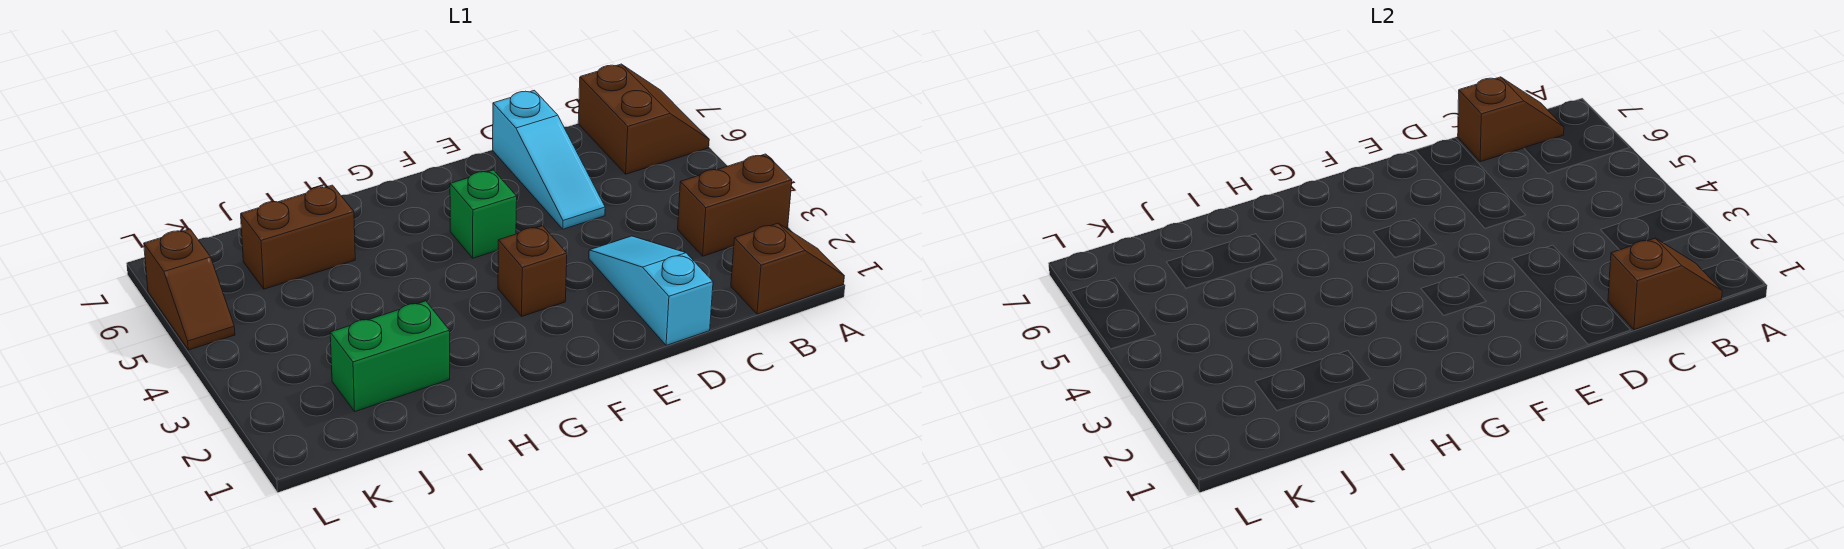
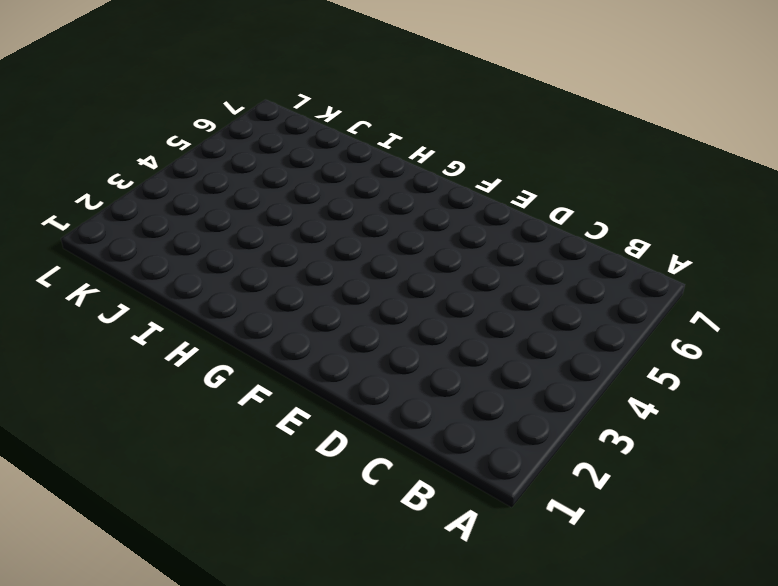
none -> brown 1x2 slope [731,223,844,314]
none -> brown 1x2 brick [678,154,792,256]
none -> brown 2x2 slope [578,64,709,174]

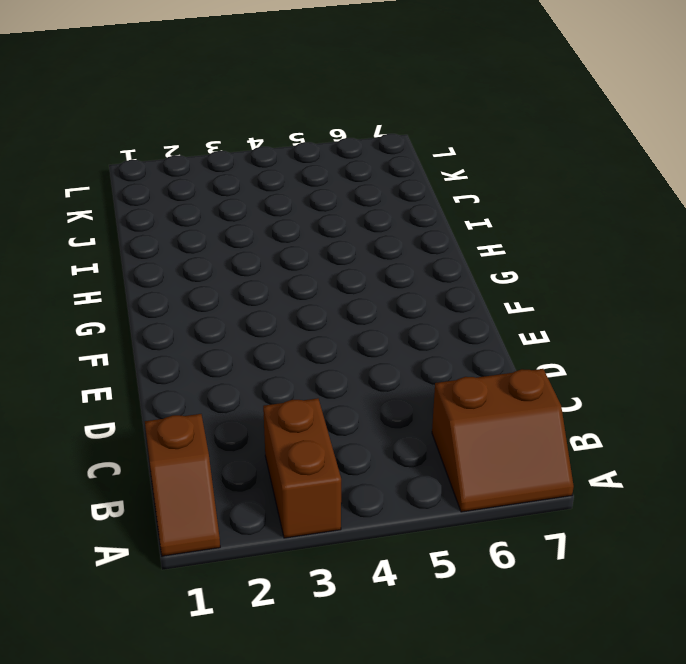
none -> cyan 1x3 slope [589,236,713,346]
none -> cyan 1x3 slope [493,90,605,229]
none -> brown 1x1 brick [498,226,567,316]

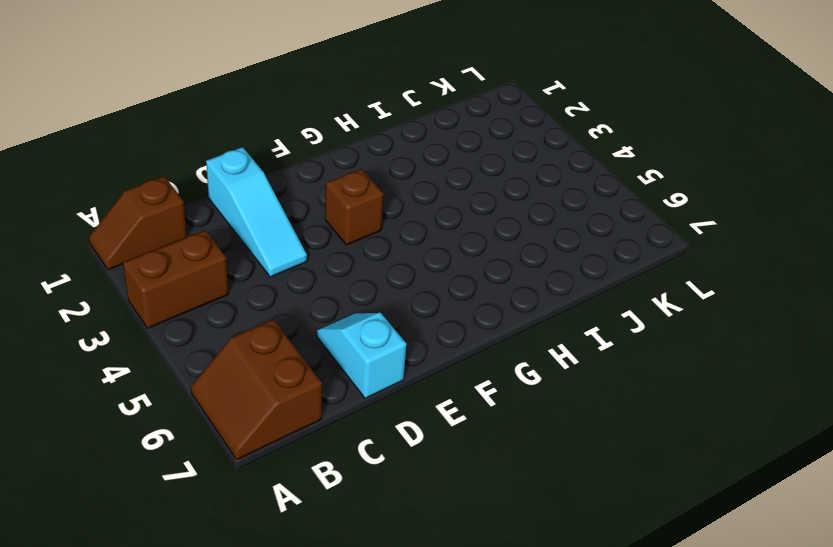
cyan 1x2 slope [317,313,407,398] -> cyan 1x3 slope [493,90,605,229]
none -> green 1x1 brick [450,170,517,258]
none -> green 1x2 brick [330,301,450,411]
none -> brown 1x2 brick [241,185,355,289]

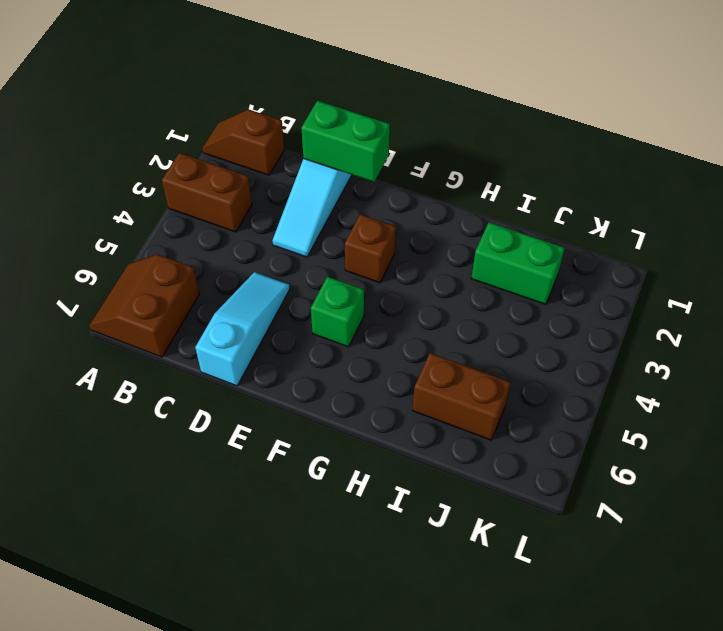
green 1x2 brick [301,101,390,182] -> none
none -> brown 1x2 slope [144,229,235,350]
none -> brown 1x2 slope [1608,238,1722,330]
none -> brown 1x2 slope [1458,77,1564,162]

